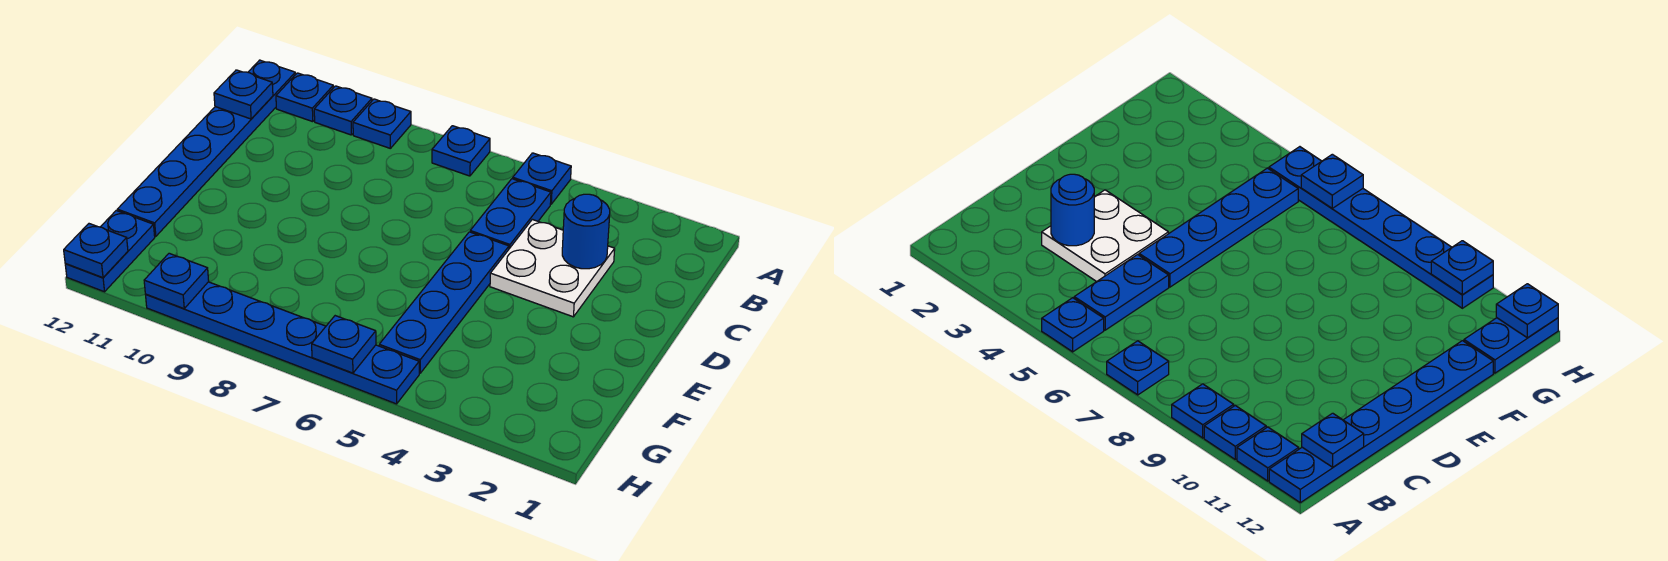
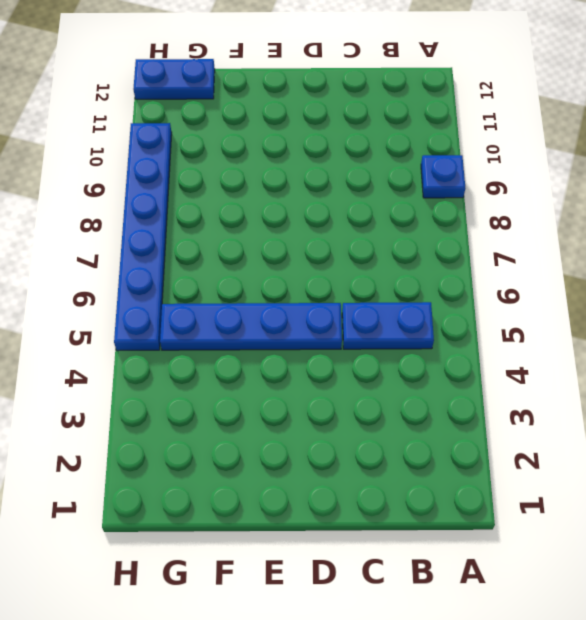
none -> blue 1x1 plate [513,153,571,204]
none -> blue 1x1 plate [432,126,490,176]
none -> blue 1x1 plate [314,86,372,135]

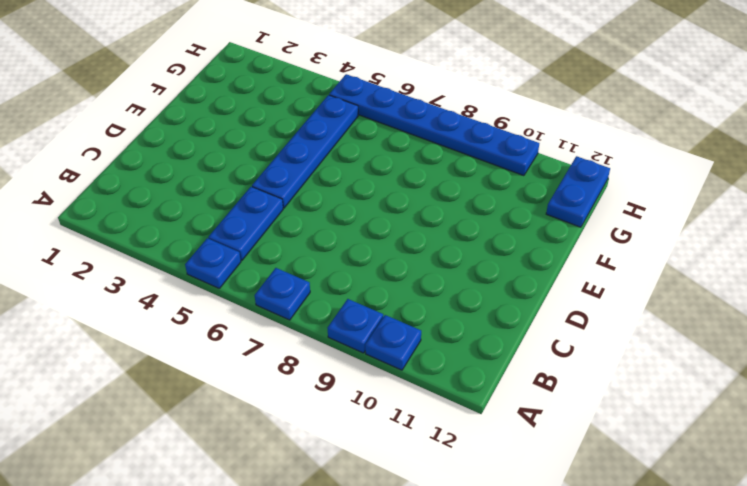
none -> blue 1x1 plate [276,73,334,122]
none -> blue 1x6 plate [117,60,295,236]
none -> white 2x2 plate [490,219,615,317]

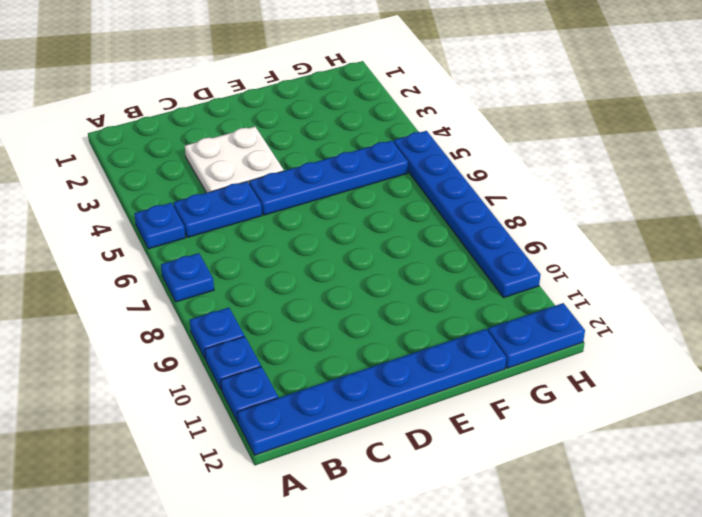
none -> blue 1x1 plate [214,70,273,119]
none -> blue 1x1 round brick [562,194,610,269]
none -> blue 1x1 plate [312,316,376,373]

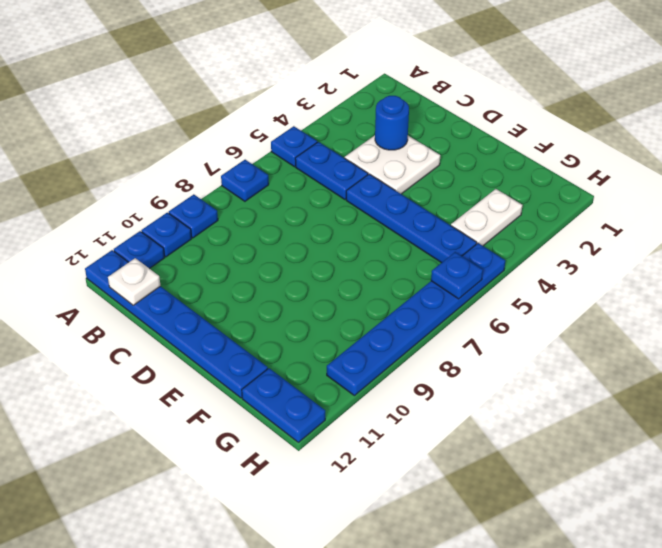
white 1x1 plate [108,258,161,305] -> blue 1x1 plate [214,70,273,119]
white 1x2 plate [451,189,522,246] -> none
none -> blue 1x1 plate [144,253,209,309]
none -> blue 1x1 plate [64,224,128,278]

